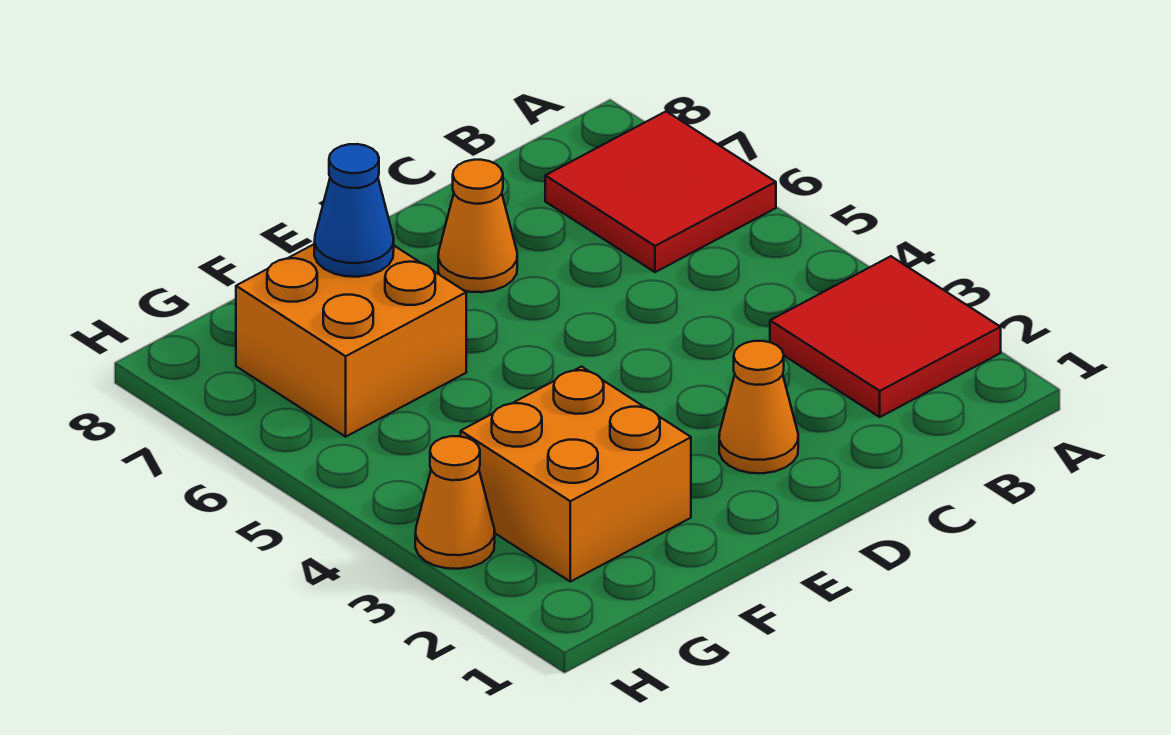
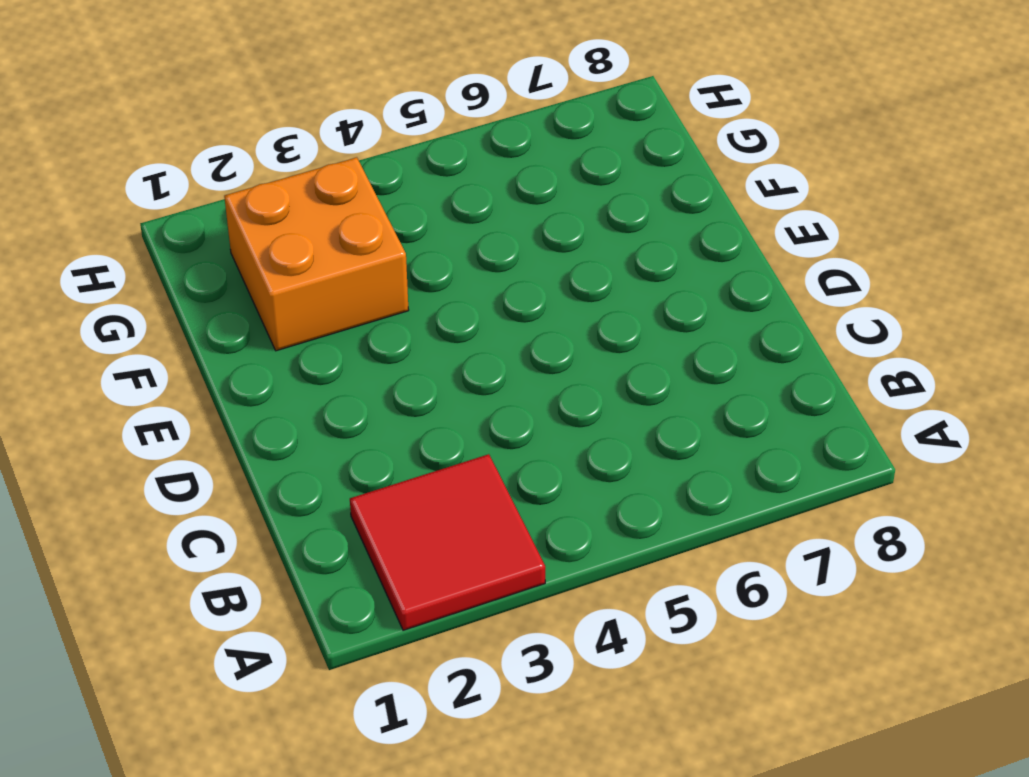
none -> red 2x2 tile [545,111,776,272]
none -> orange 1x1 cone [719,341,798,473]

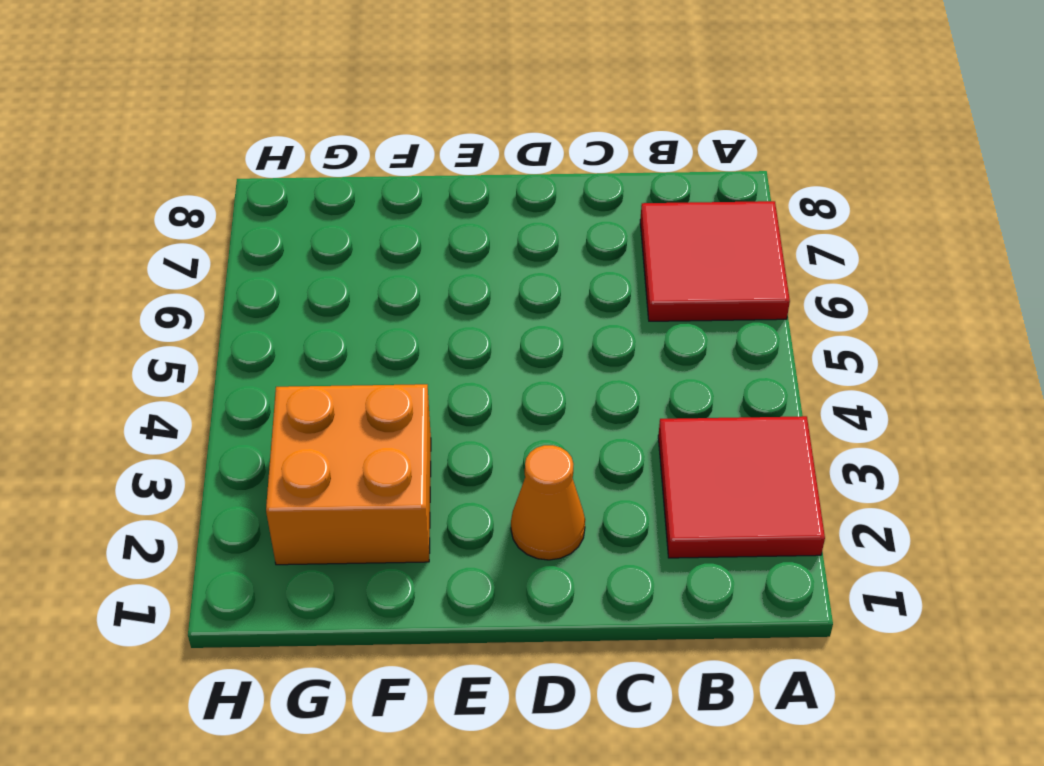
none -> orange 1x1 cone [438,160,517,292]
none -> orange 2x2 brick [236,244,466,437]

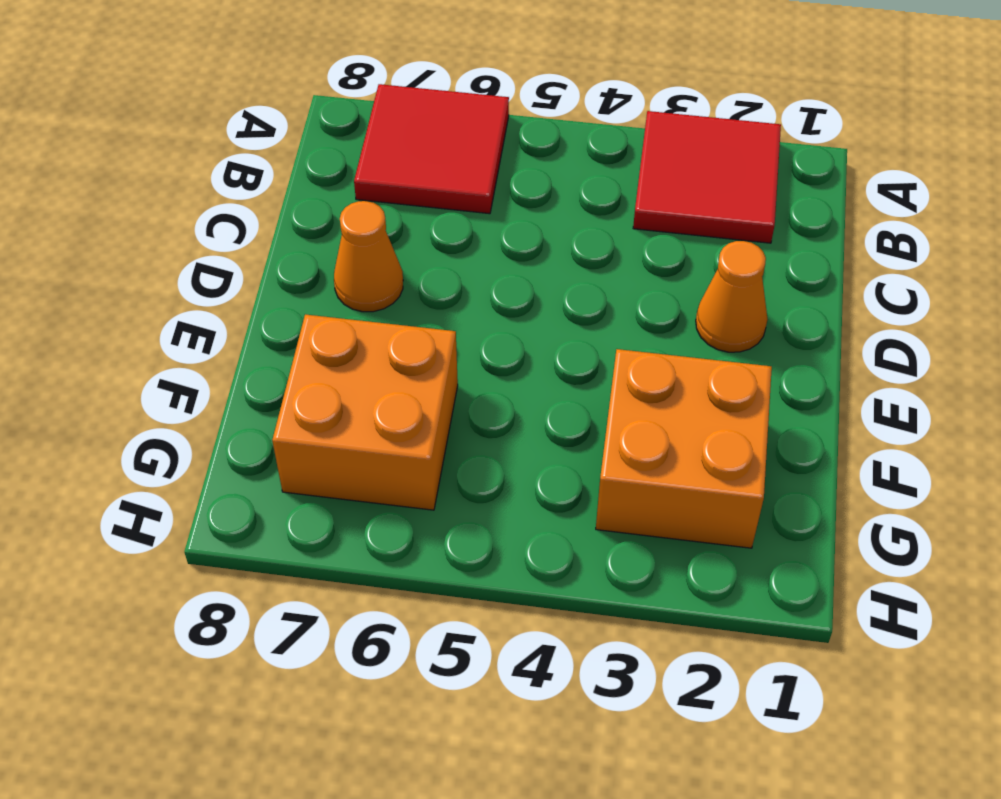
none -> orange 1x1 cone [415,436,495,569]
none -> blue 1x1 cone [314,144,394,277]

